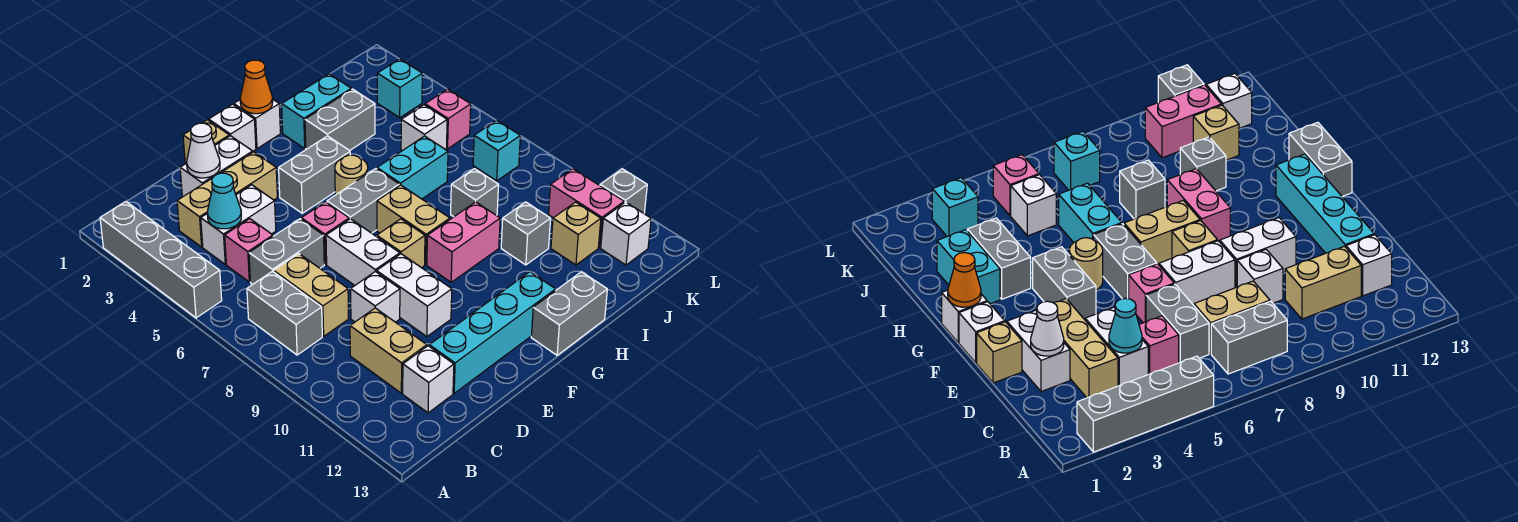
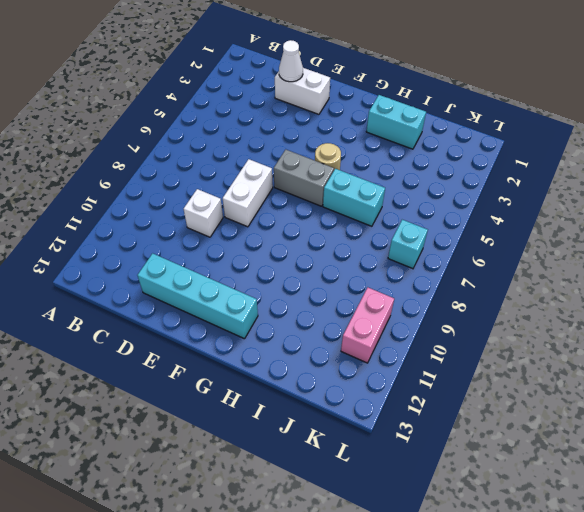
none -> grey 1x4 brick [100,202,222,318]
none -> grey 1x2 brick [247,271,322,355]
none -> tan 1x3 brick [177,152,277,247]
none -> white 1x2 brick [201,185,276,264]

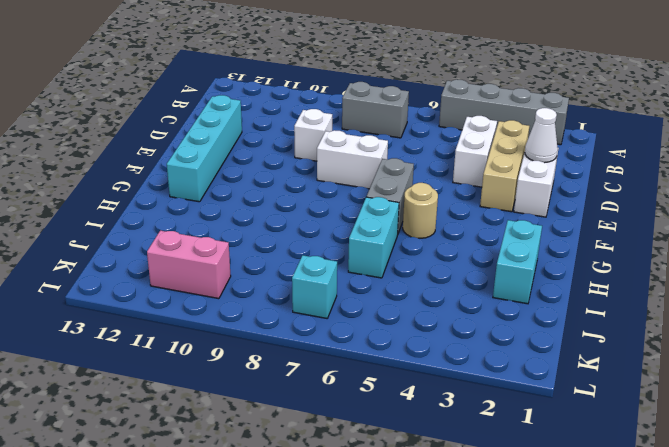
none -> pink 1x1 brick [225,219,273,282]
none -> grey 1x2 brick [249,219,324,285]
none -> tan 1x2 brick [274,254,348,336]
none -> tan 1x2 brick [350,308,427,393]

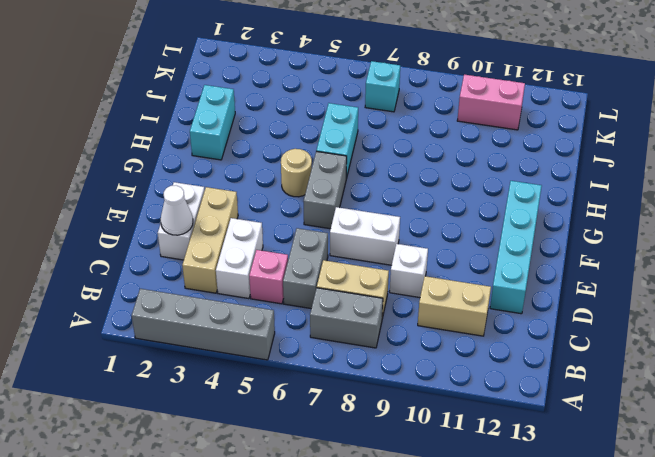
none -> white 1x1 brick [403,346,454,413]
none -> tan 1x1 brick [183,120,229,164]
none -> pink 1x1 brick [301,202,349,265]
none -> white 1x2 brick [377,254,452,337]

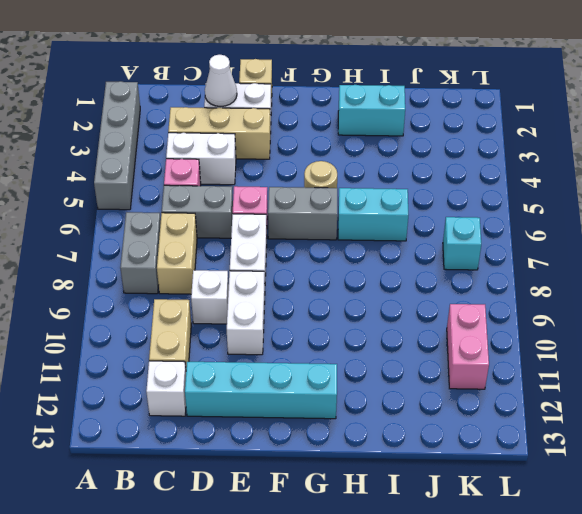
none -> white 1x1 brick [209,104,256,151]
none -> grey 1x2 brick [279,136,350,213]
none -> tan 1x1 brick [376,219,425,268]
none -> white 1x1 brick [234,99,280,149]

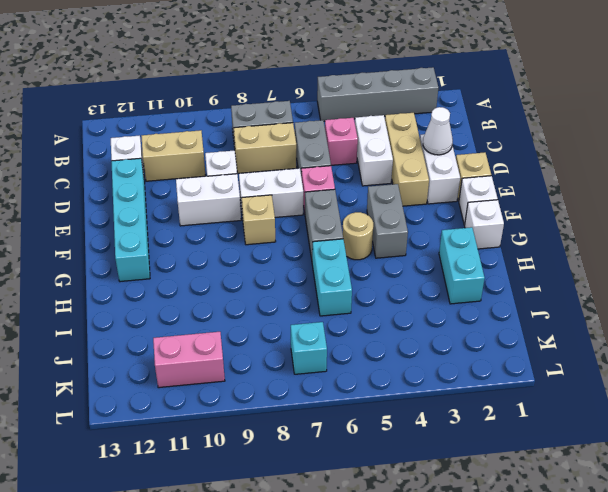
none -> tan 1x2 brick [377,185,450,265]
none -> pink 1x2 brick [427,202,500,282]
none -> grey 1x2 brick [531,272,607,355]
none -> grey 1x2 brick [305,89,375,151]

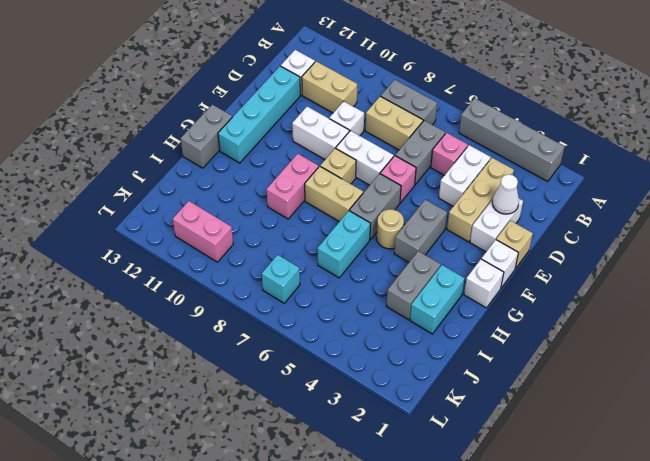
none -> grey 1x1 brick [451,169,499,217]
none -> grey 1x1 brick [501,202,551,265]
none -> white 1x1 brick [401,105,447,151]
none -> tan 1x1 brick [551,202,601,265]

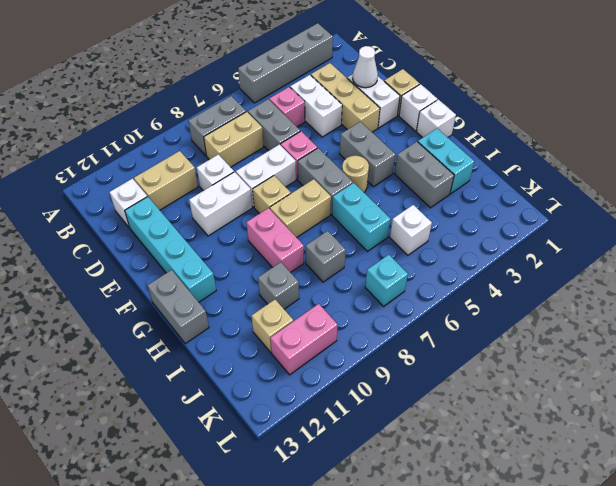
none -> cyan 1x1 brick [377,59,422,118]
none -> pink 1x1 brick [425,89,471,149]
none -> white 1x1 brick [601,202,651,265]
none -> grey 1x1 brick [600,169,647,213]

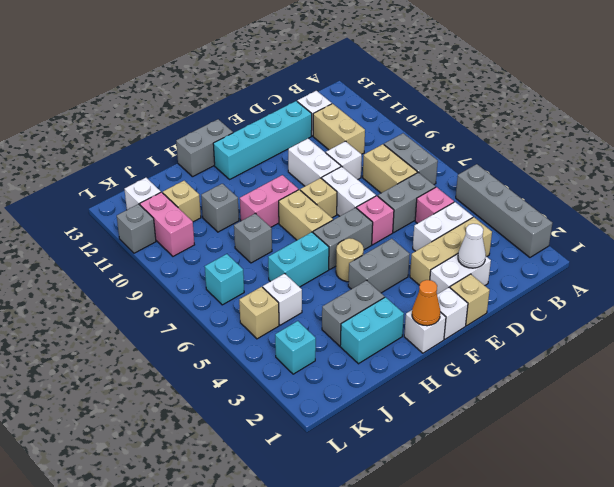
tan 1x1 brick [239,287,279,339] -> pink 1x1 brick [425,89,471,149]
none -> cyan 1x1 cone [207,173,241,229]

